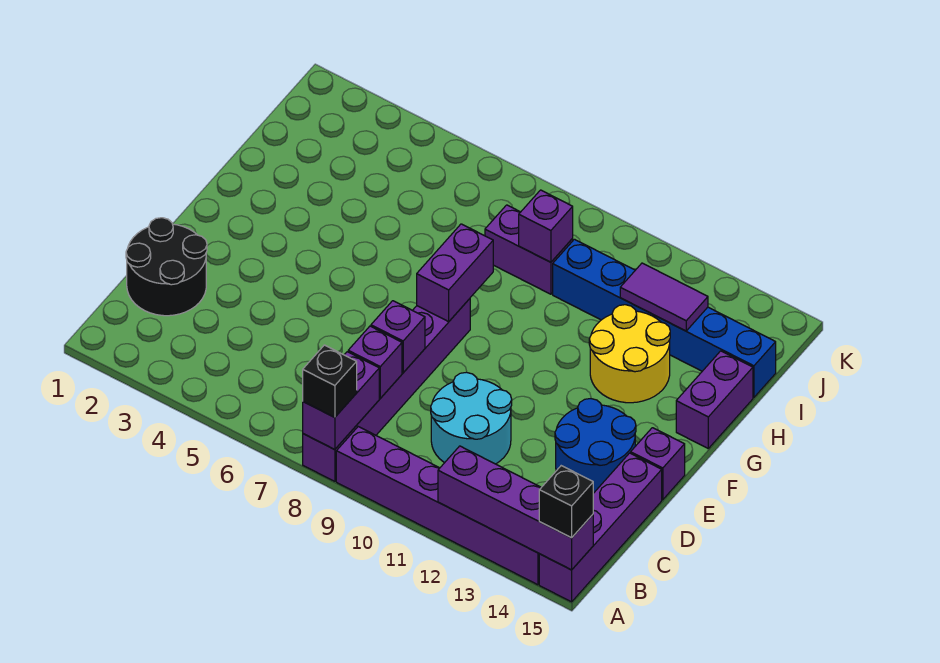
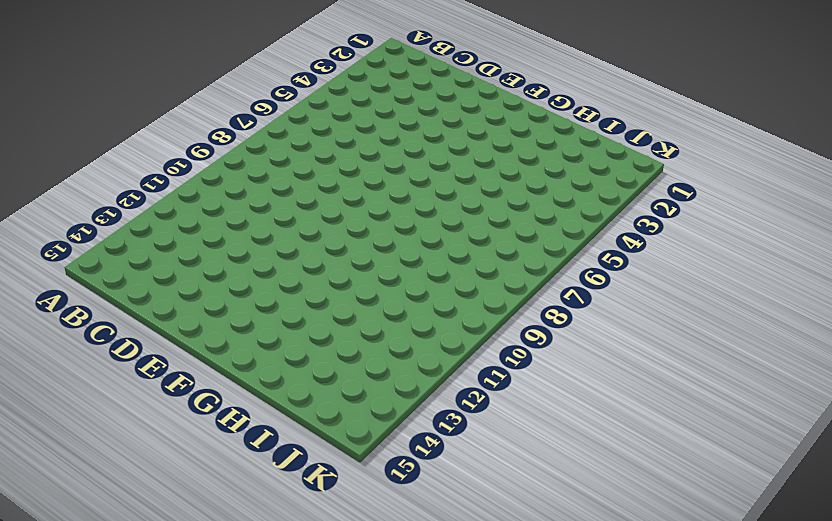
none -> purple 1x6 brick [303,299,470,481]
none -> purple 1x6 brick [336,427,539,585]
none -> purple 1x4 brick [539,453,662,602]

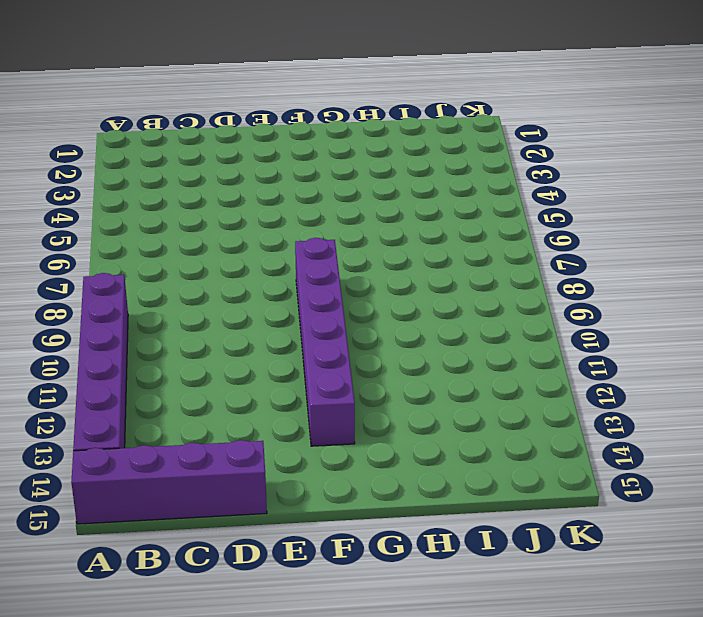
purple 1x6 brick [295,238,355,446] -> purple 1x6 brick turned to [303,299,470,481]
none -> black 2x2 round brick [126,218,207,316]
none -> cyan 2x2 round brick [431,372,512,464]
none -> blue 2x2 round brick [555,399,636,493]

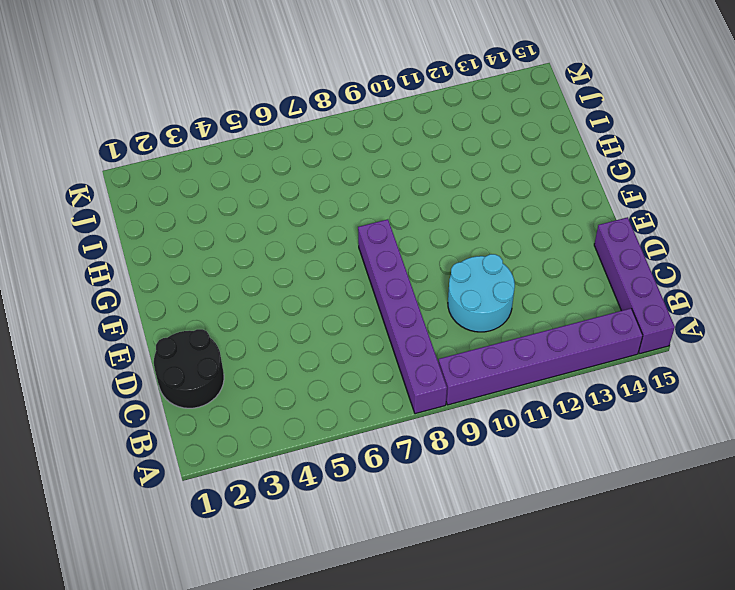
none -> blue 2x2 round brick [555,399,636,493]
none -> purple 1x1 brick [631,428,685,500]
none -> yellow 2x2 round brick [589,305,670,403]

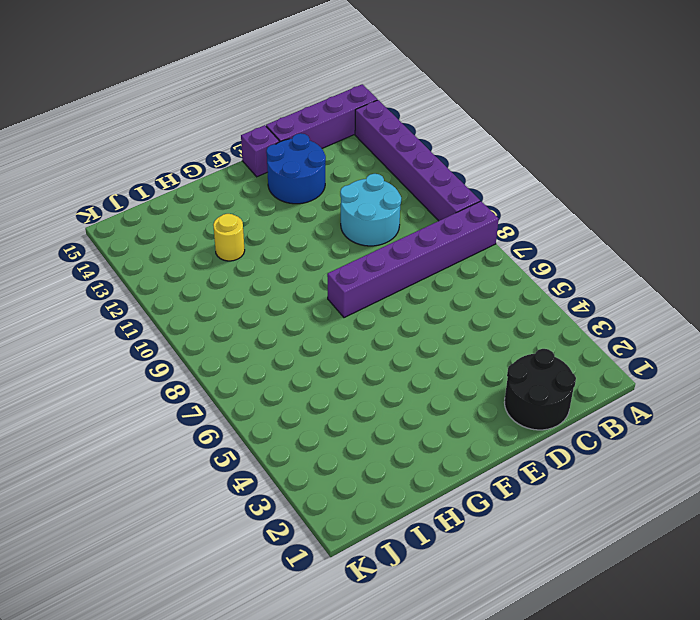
yellow 1x1 round brick [213,214,245,261] -> yellow 2x2 round brick [589,305,670,403]
none -> purple 1x2 brick [676,351,753,448]
none -> purple 1x2 brick [485,205,573,294]
none -> blue 1x6 brick [553,239,776,397]

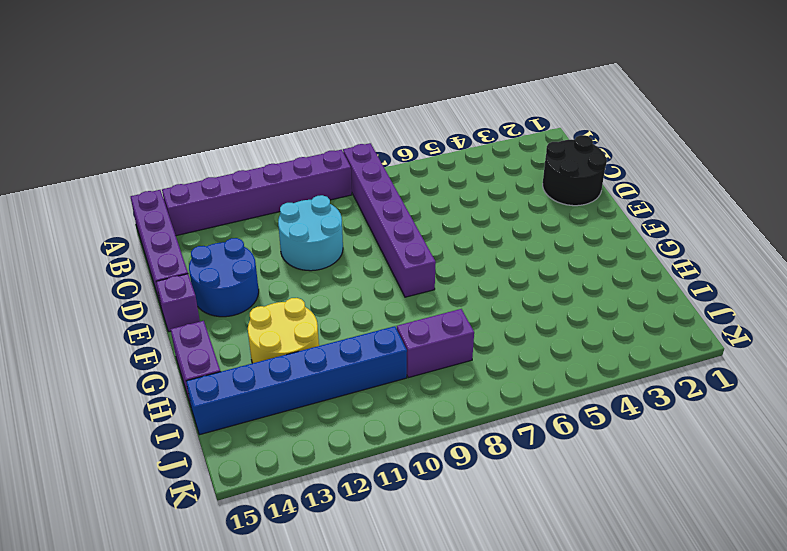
none -> purple 1x2 brick [303,352,379,450]
none -> purple 1x4 brick [438,446,593,570]
none -> purple 1x1 brick [348,326,402,398]

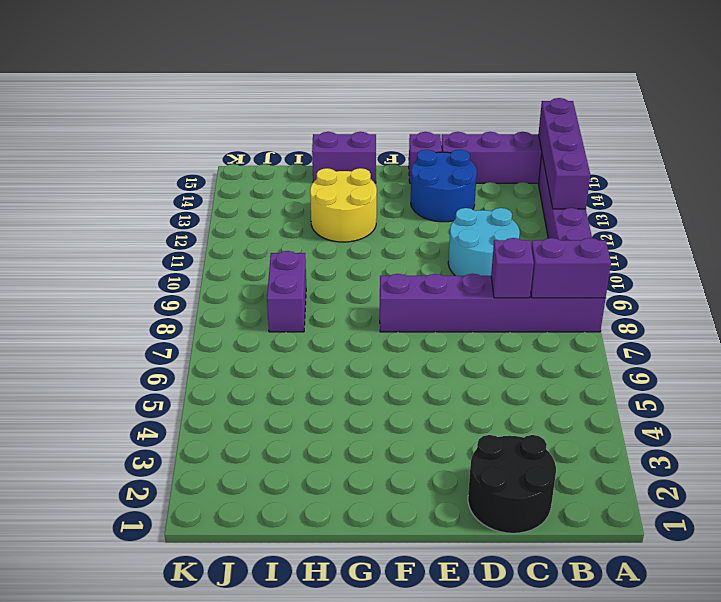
none -> blue 1x6 brick [553,239,776,397]
none -> purple 1x1 brick [371,301,425,373]
none -> purple 1x2 brick [417,224,493,322]

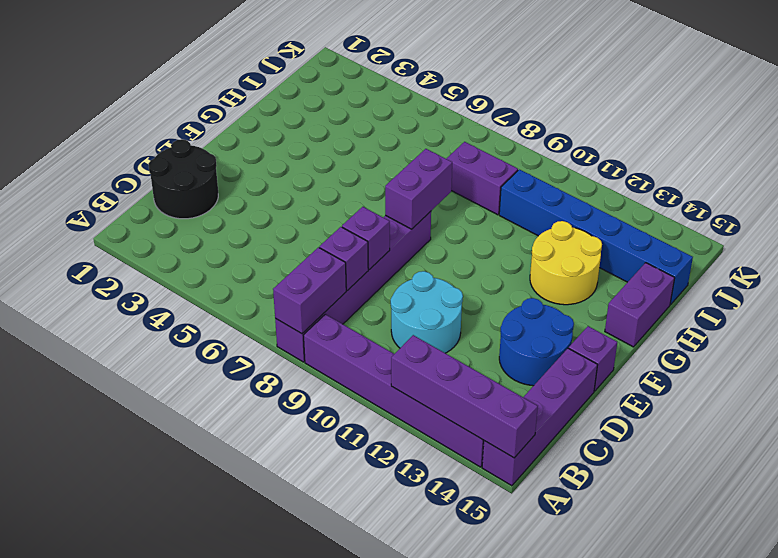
none -> purple 1x1 brick [519,190,573,262]
none -> purple 1x2 tile [620,263,708,331]
none -> black 1x1 brick [303,345,357,417]

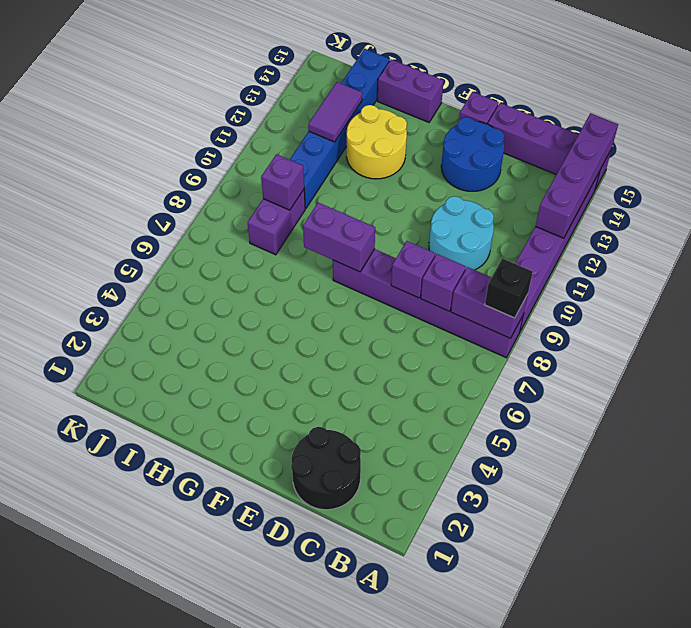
none -> black 1x1 brick [539,466,593,538]

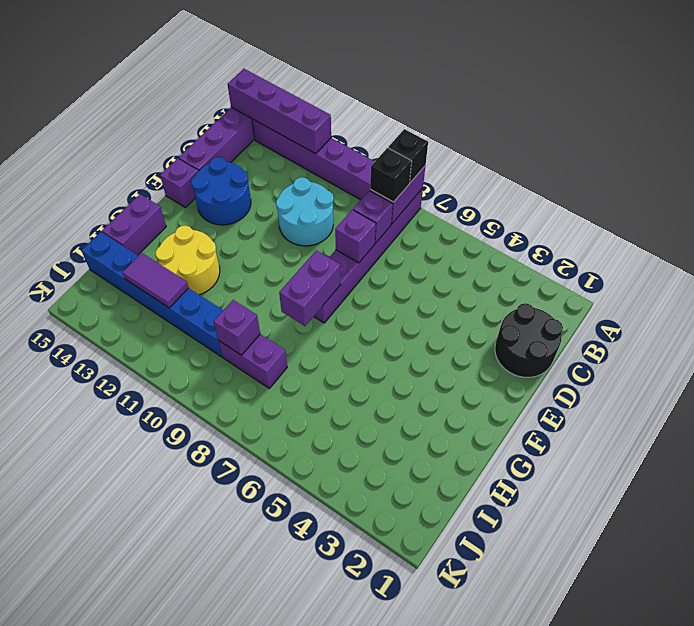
black 1x1 brick [370,148,412,202] -> black 1x1 brick moved to [539,466,593,538]

